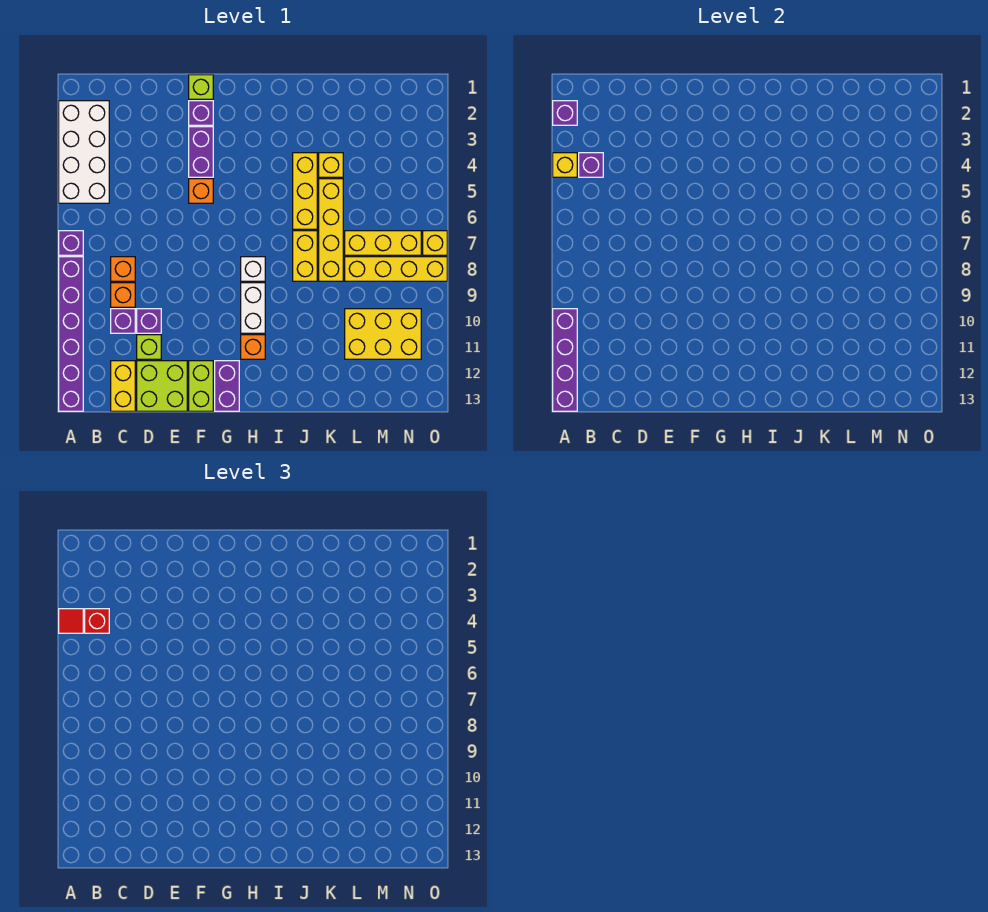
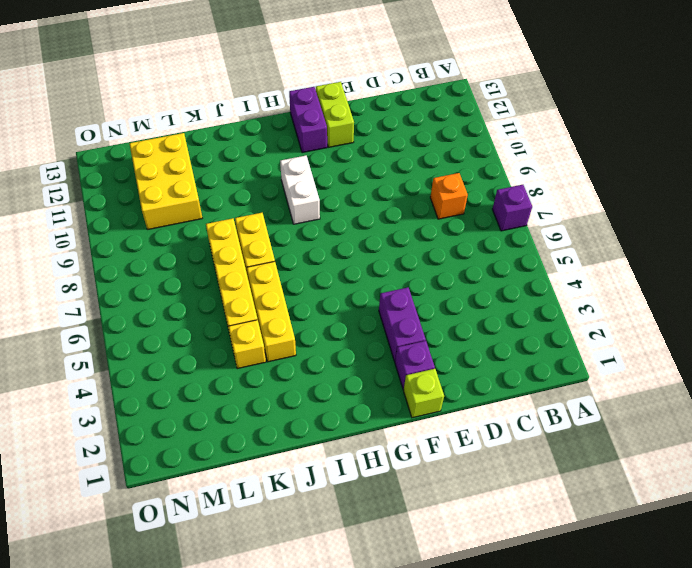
yellow 2x3 brick [129,133,202,230] -> yellow 2x3 brick turned to [345,309,421,359]
none -> white 2x4 brick [59,101,109,203]
none -> purple 1x6 brick [59,257,83,411]
none -> orange 1x1 brick [111,283,135,307]
none -> purple 1x1 brick [111,309,135,333]

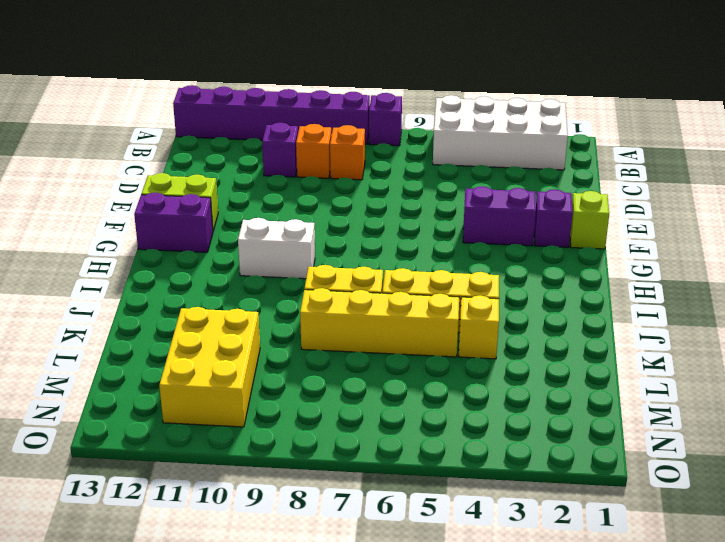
none -> yellow 1x2 brick [111,361,135,411]
none -> purple 1x1 brick [137,309,161,333]
none -> lime 1x1 brick [137,335,161,359]
none -> lime 2x2 brick [137,361,187,411]

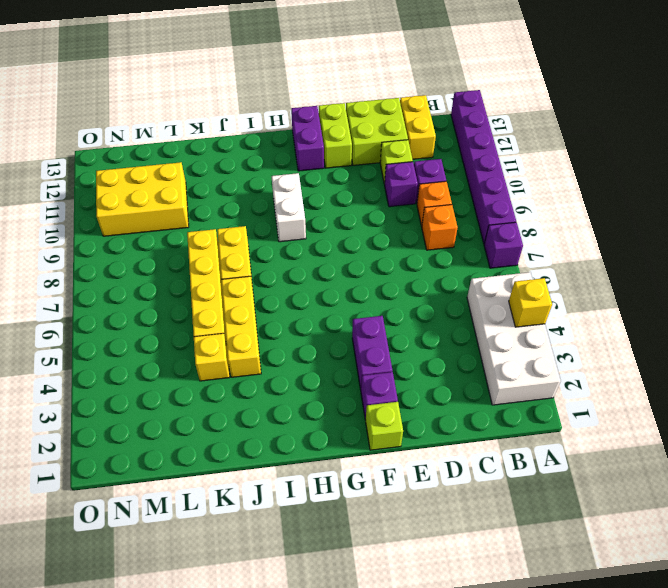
none -> orange 1x1 brick [189,179,213,203]
none -> white 1x1 brick [241,257,265,281]
none -> orange 1x1 brick [241,335,265,359]
none -> yellow 1x3 brick [345,231,421,255]

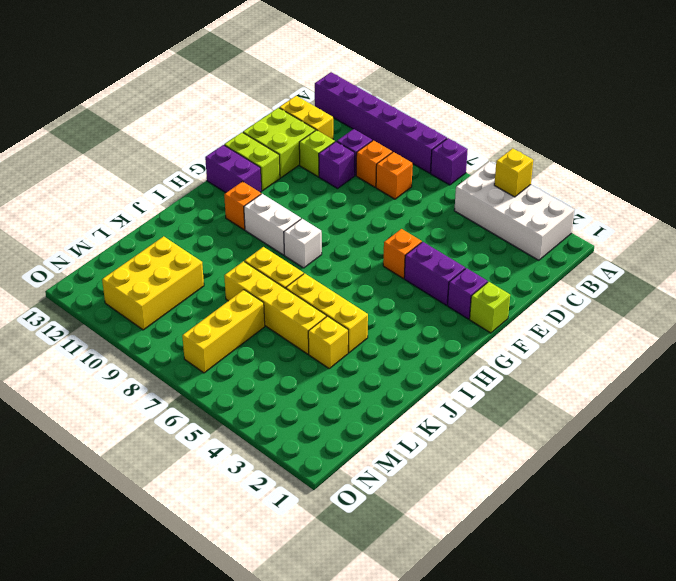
none -> yellow 1x4 brick [345,257,447,281]
none -> yellow 1x1 brick [423,231,447,255]
none -> purple 1x1 brick [553,101,577,125]
none -> purple 1x4 brick [553,309,577,411]

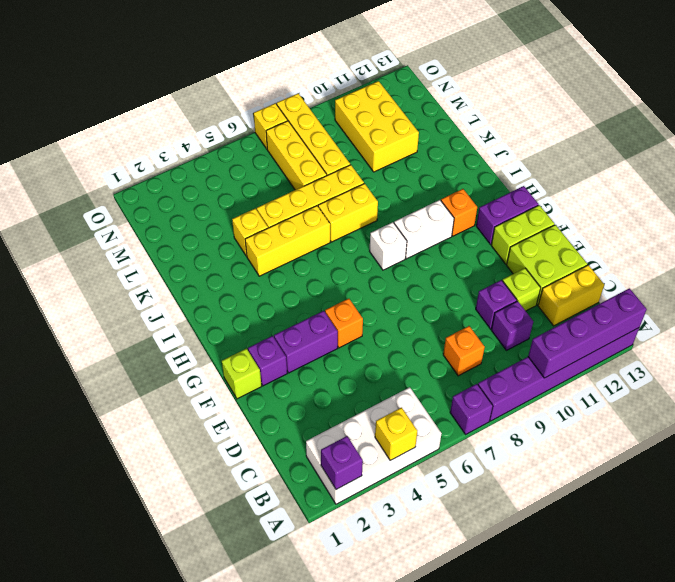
none -> orange 1x1 brick [111,283,135,307]
none -> purple 1x1 brick [579,153,603,177]
none -> red 1x1 tile [59,609,83,633]
none -> red 1x1 brick [85,609,109,633]

